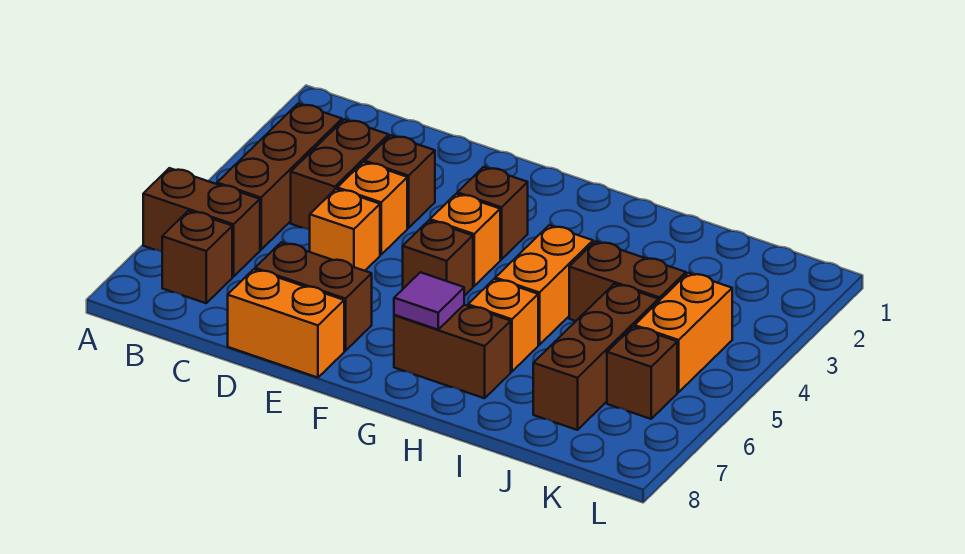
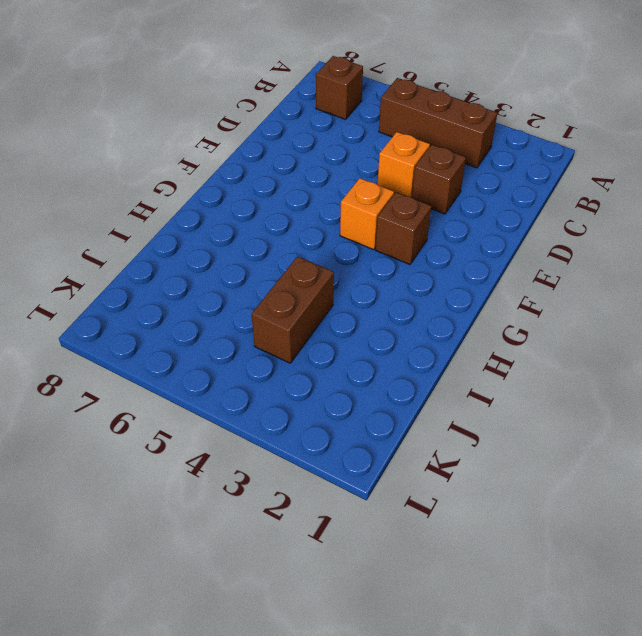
none -> brown 1x2 brick [143,168,260,277]
none -> brown 1x2 brick [291,119,389,230]
none -> orange 1x1 brick [310,189,380,271]

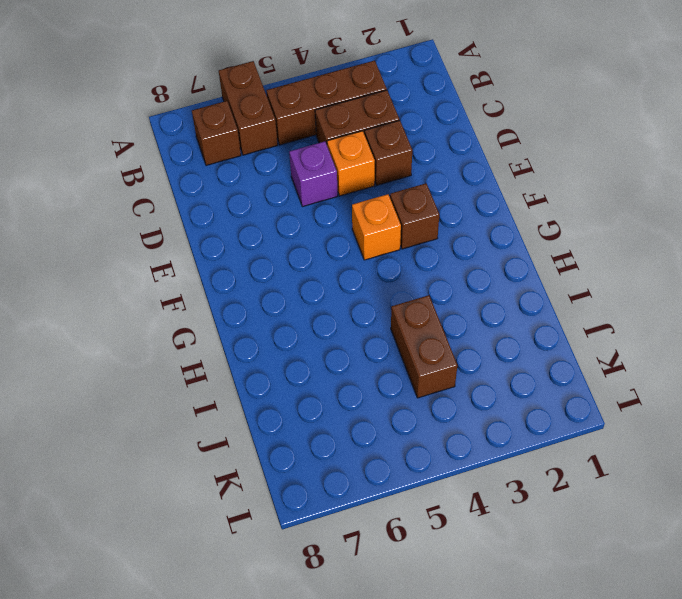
purple 1x1 brick [289,141,338,207] -> orange 1x1 brick [310,189,380,271]
none -> brown 1x2 brick [255,242,372,351]
none -> orange 1x2 brick [228,269,344,378]
none -> brown 1x1 brick [403,221,473,296]

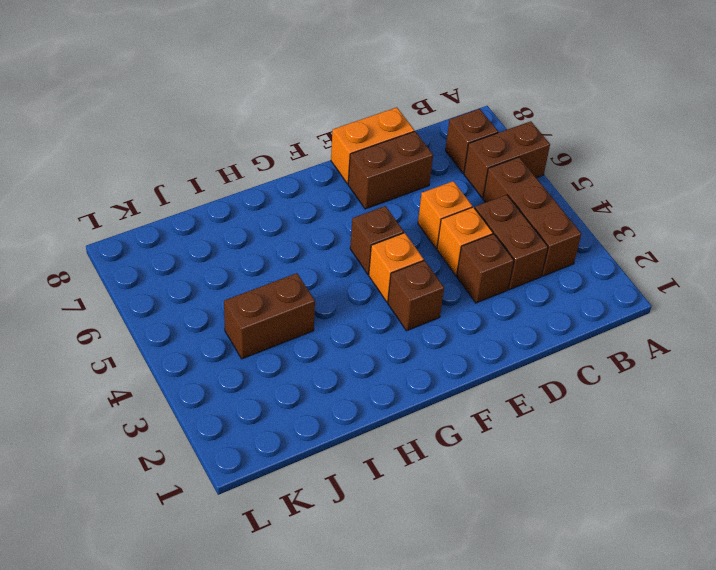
none -> brown 1x2 brick [394,305,511,398]
none -> orange 1x2 brick [495,225,593,345]
none -> orange 1x1 brick [468,279,538,371]

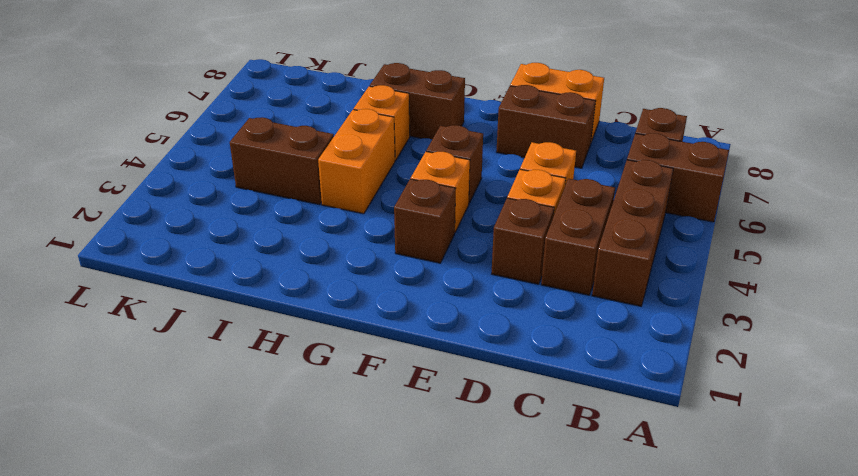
none -> brown 1x3 brick [533,284,658,430]
none -> orange 1x2 brick [635,273,732,392]
none -> brown 1x1 brick [607,326,677,419]

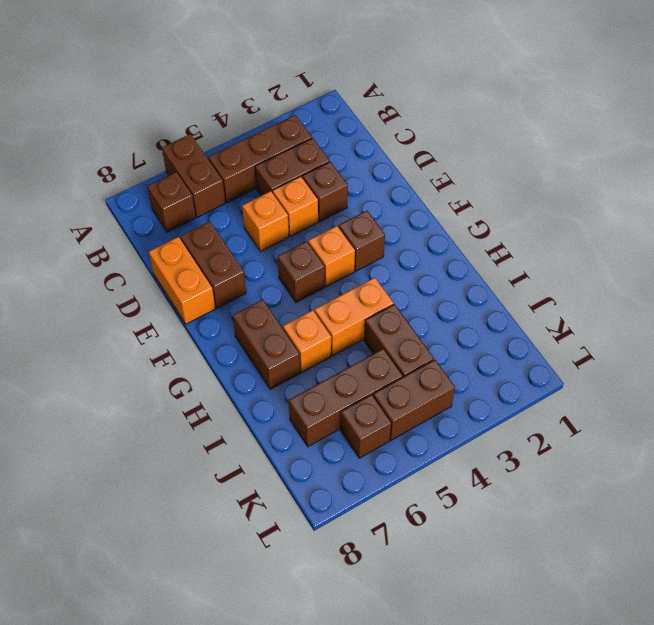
brown 1x2 brick [373,360,455,440] -> orange 1x2 brick [635,273,732,392]
none -> purple 1x1 tile [394,272,464,330]

